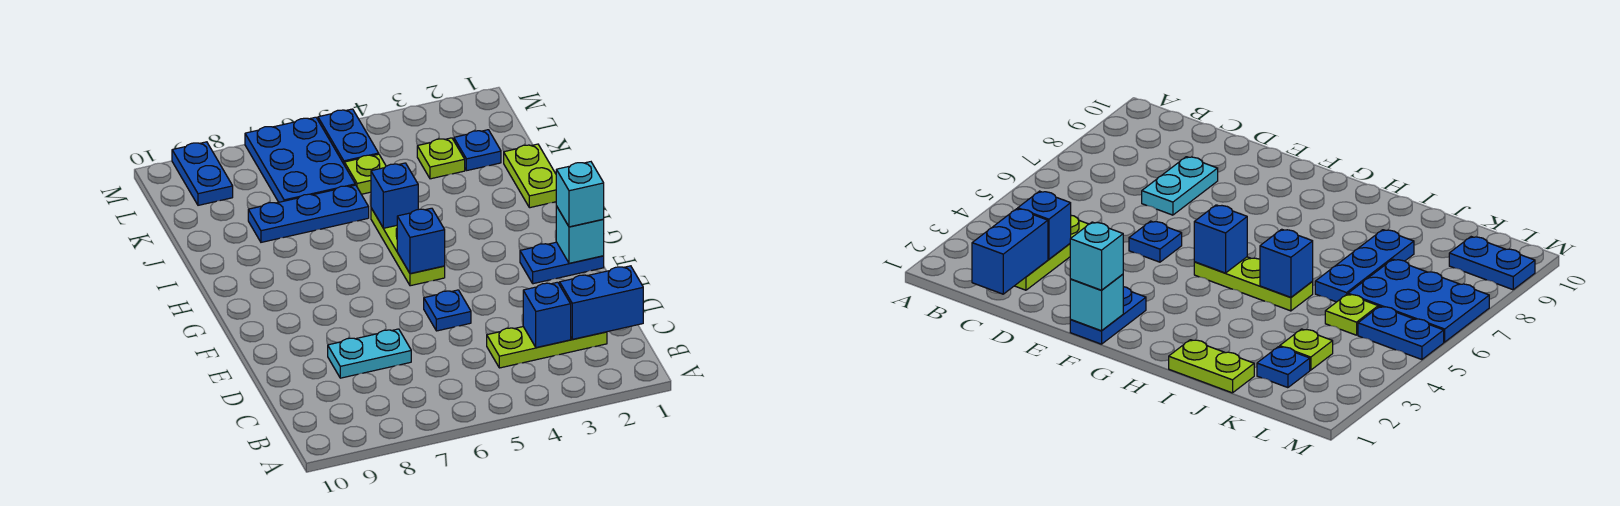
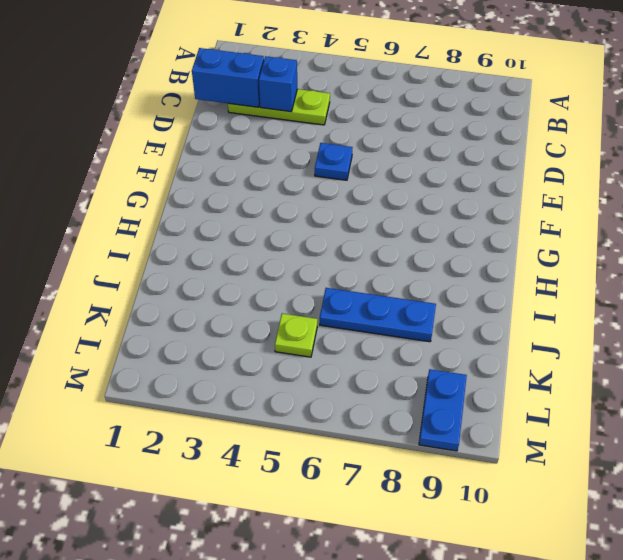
none -> cyan 1x2 plate [328,329,411,378]
none -> blue 1x2 plate [520,242,604,284]
none -> lime 1x3 plate [371,208,445,286]

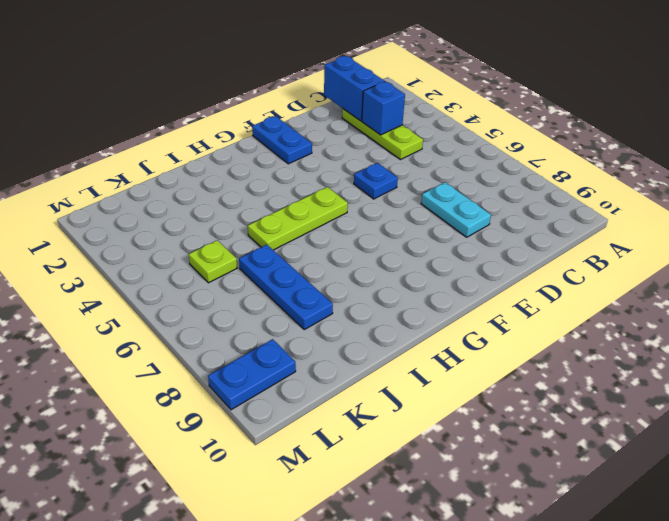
none -> lime 1x2 plate [504,144,556,208]
none -> blue 1x1 plate [454,130,501,171]
none -> lime 1x1 plate [417,138,465,179]

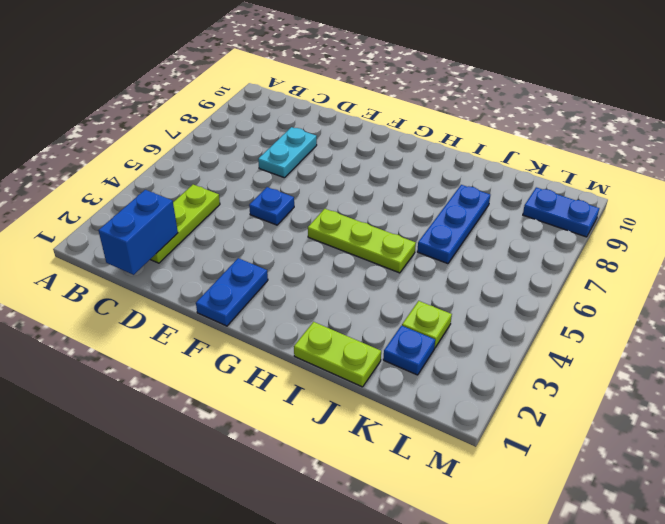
none -> lime 1x1 plate [344,154,386,194]
none -> blue 2x3 plate [245,117,355,202]
none -> blue 1x2 plate [318,109,379,164]

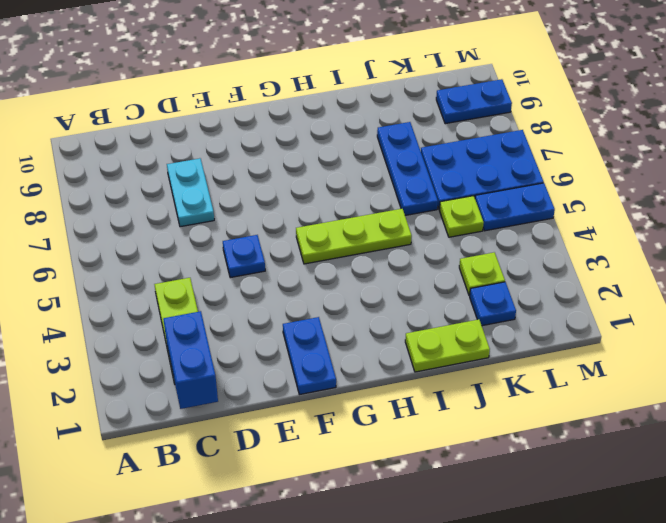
none -> blue 1x1 brick [523,282,571,348]
none -> cyan 1x1 brick [556,206,604,263]
none -> blue 1x1 brick [397,208,445,274]

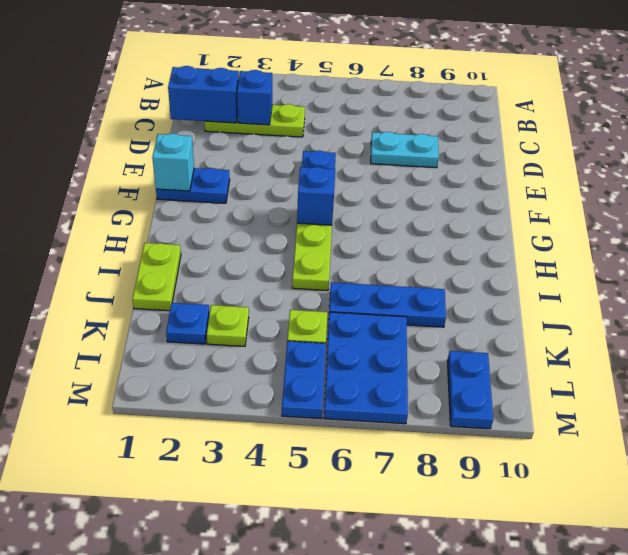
none -> blue 1x1 brick [371,163,418,228]
none -> cyan 1x1 brick [556,162,604,227]

